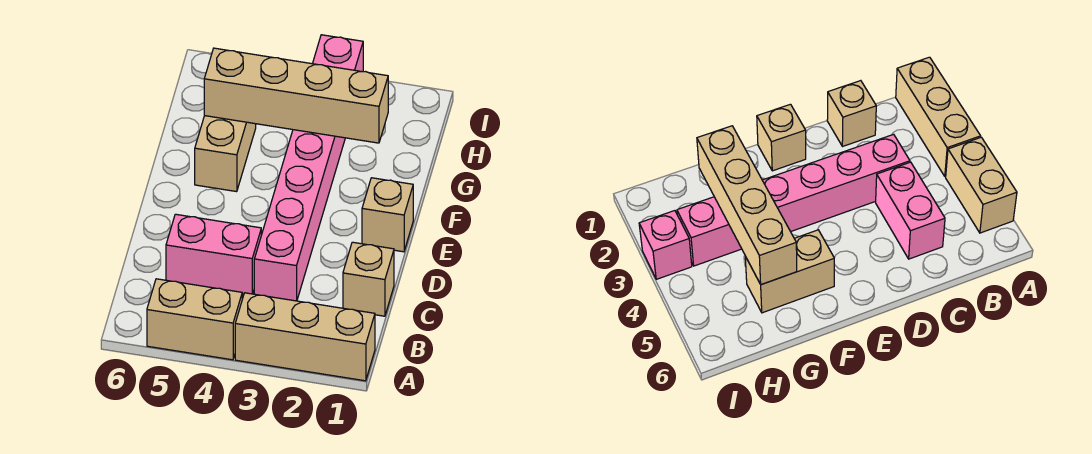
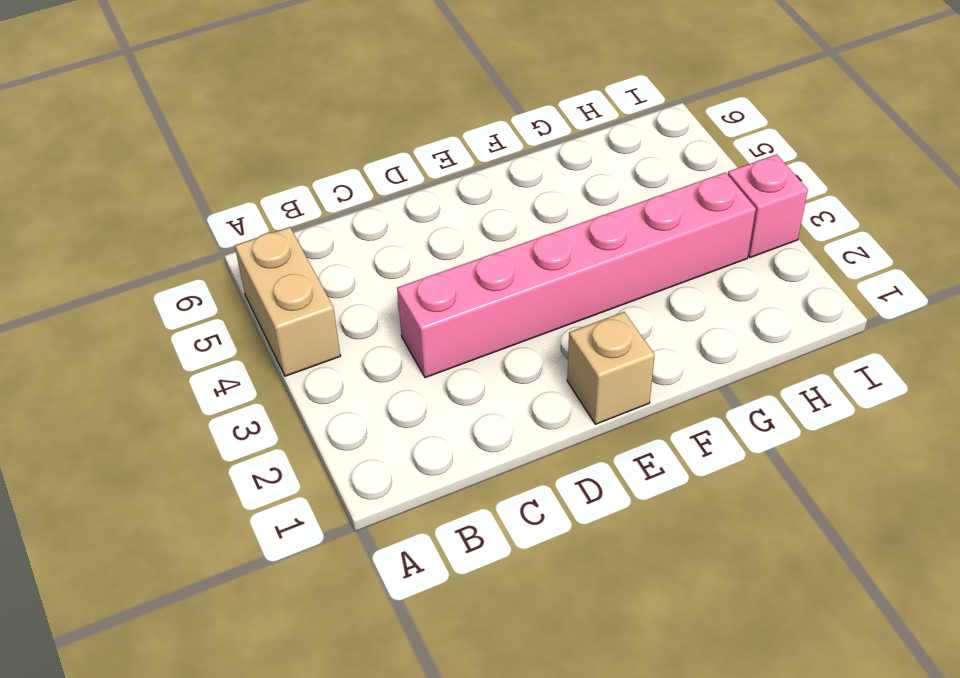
none -> tan 1x3 brick [235,293,375,381]
none -> tan 1x1 brick [343,242,394,316]

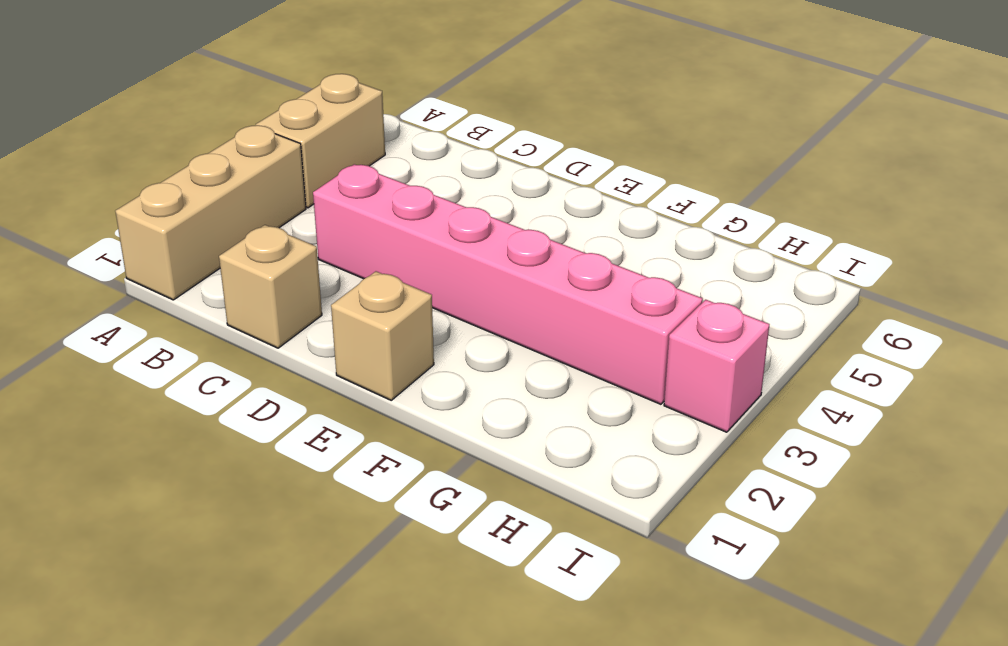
none -> pink 1x2 brick [166,214,261,294]
none -> tan 1x2 brick [195,116,256,192]

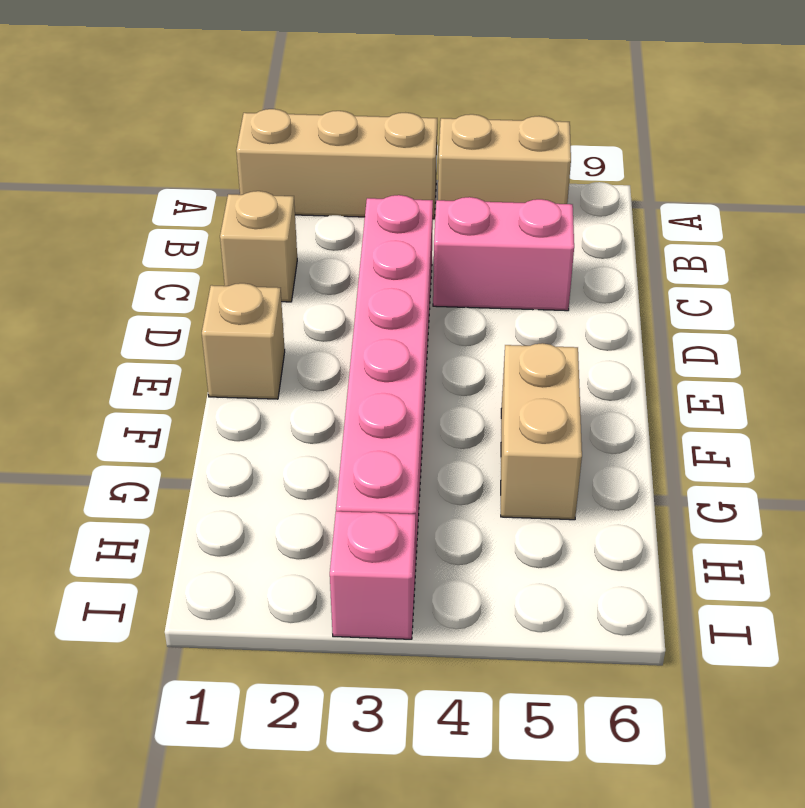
none -> tan 1x4 brick [204,48,388,143]

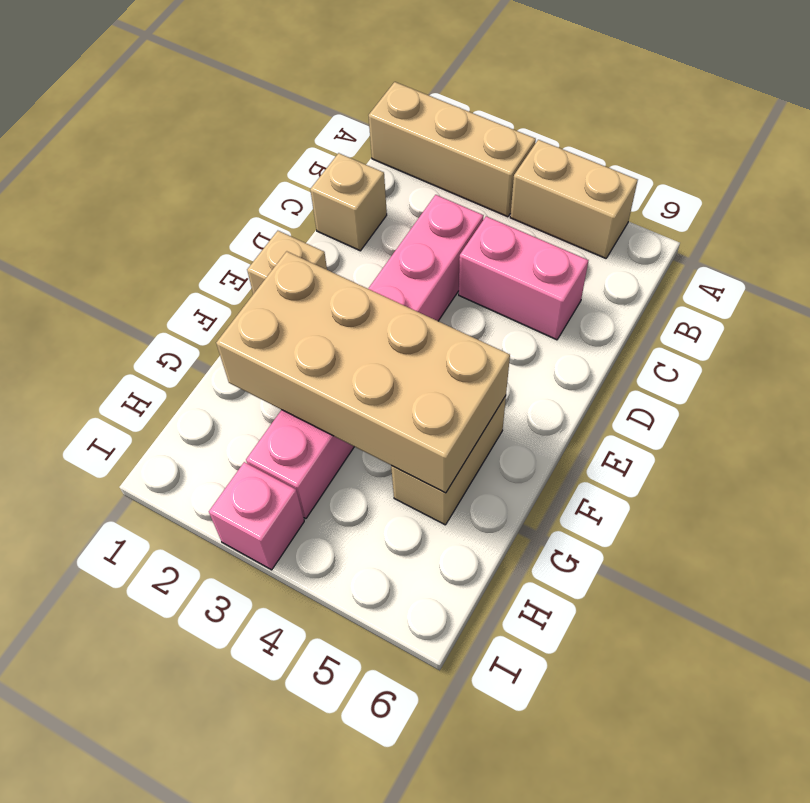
tan 2x4 brick [216,251,510,493] -> tan 1x4 brick [204,48,388,143]

